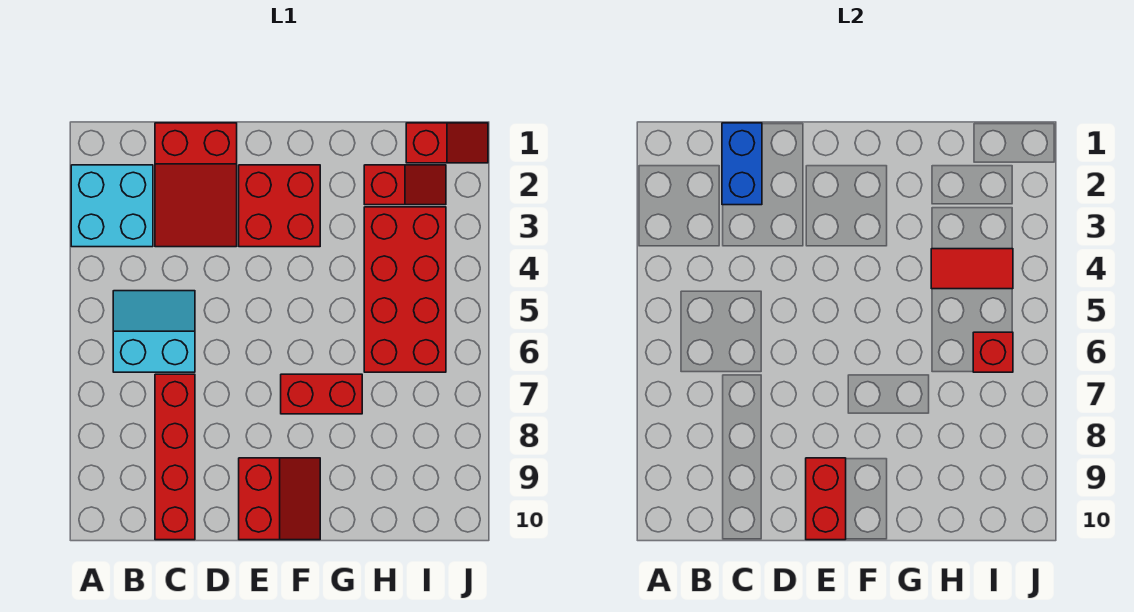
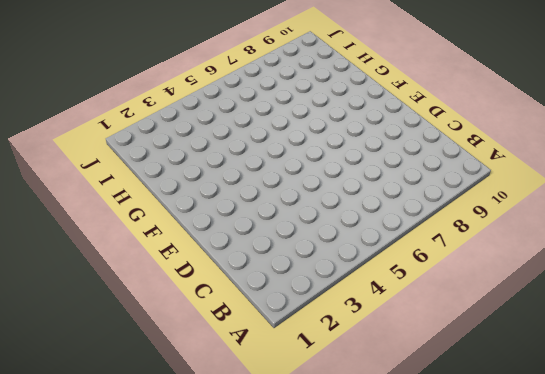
none -> cyan 2x2 brick [71,165,153,247]
none -> cyan 2x2 slope [113,291,195,372]
none -> red 2x3 slope [155,123,237,247]

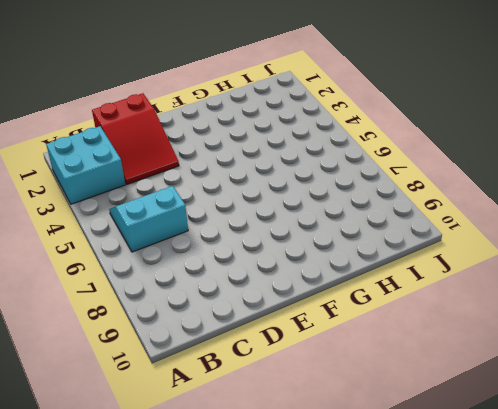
none -> red 1x4 brick [155,374,195,540]
none -> red 2x2 brick [239,165,320,247]
none -> red 2x2 slope [239,458,320,540]

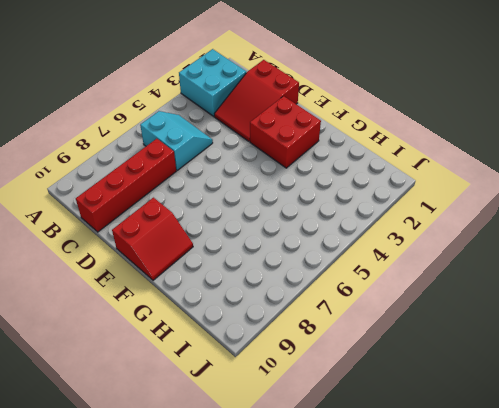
none -> red 1x2 brick [281,374,362,414]
none -> red 1x2 slope [364,165,446,205]
none -> red 2x4 brick [364,207,446,372]

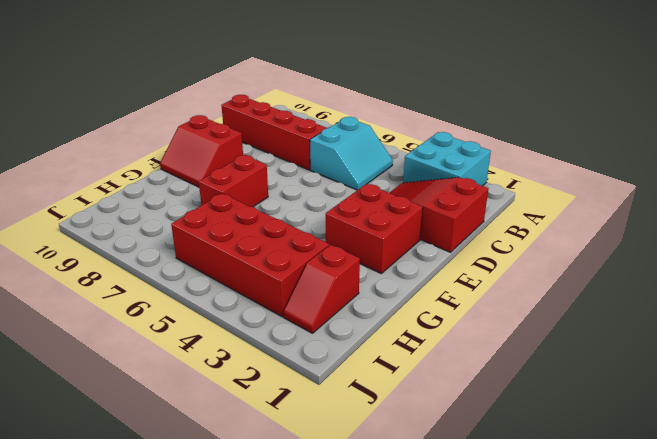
none -> red 1x2 slope [406,123,488,163]
none -> blue 1x2 brick [722,123,762,205]
none -> red 1x2 brick [806,458,846,540]

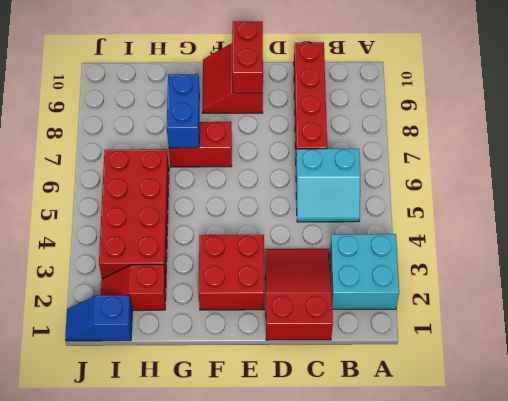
blue 1x2 brick [167,74,200,148] -> blue 1x2 brick moved to [722,123,762,205]
blue 1x2 slope [65,295,132,341] -> red 1x2 slope [406,123,488,163]
none -> red 1x2 tile [931,249,1013,289]
none -> red 1x1 brick [973,332,1013,372]

